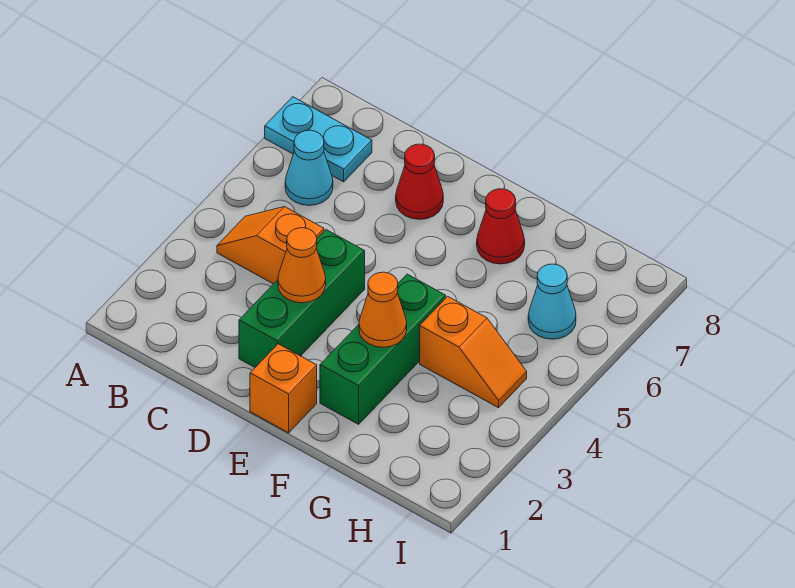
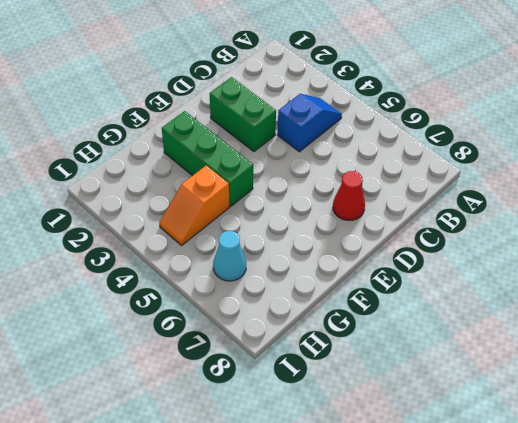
blue 1x2 slope [277,94,342,152] -> orange 1x2 slope [217,207,324,284]
green 1x2 brick [210,77,276,151] -> green 1x3 brick [239,230,365,367]
none -> cyan 1x2 plate [265,97,372,182]
none -> cyan 1x1 cone [285,130,333,206]
none -> orange 1x1 brick [250,344,317,433]

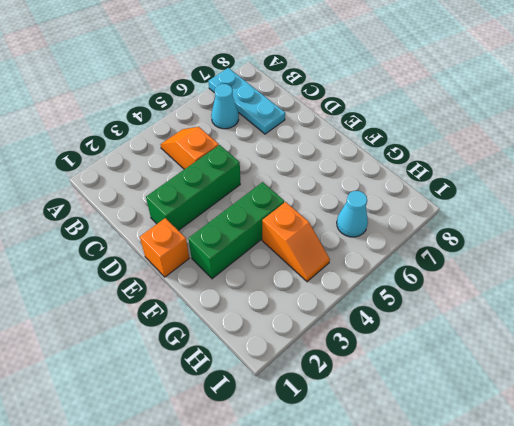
cyan 1x3 plate [209,68,285,134] -> cyan 1x2 plate [265,97,372,182]
none -> red 1x1 cone [396,144,443,219]
none -> red 1x1 cone [477,189,525,264]
none -> orange 1x1 cone [278,228,326,303]

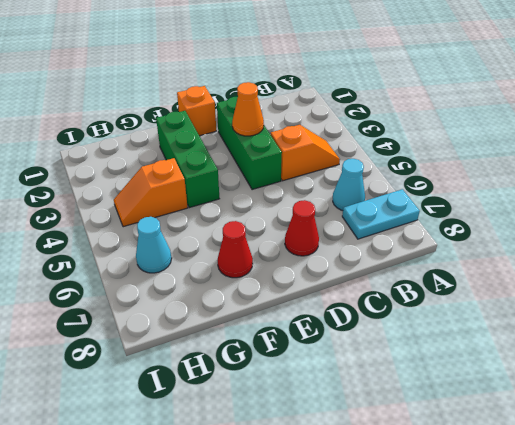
none -> orange 1x1 cone [359,272,407,347]

